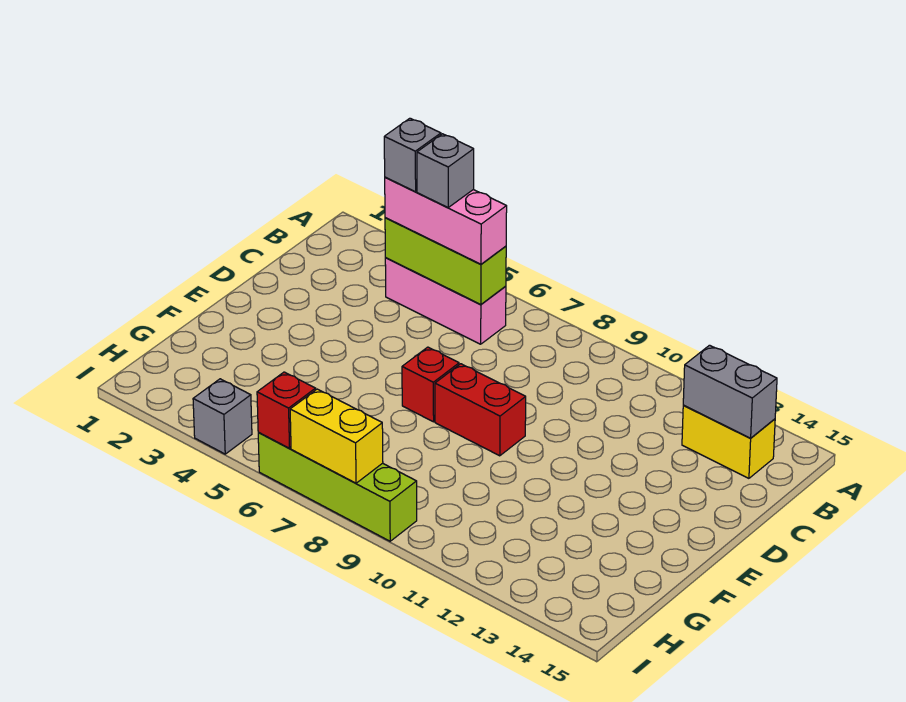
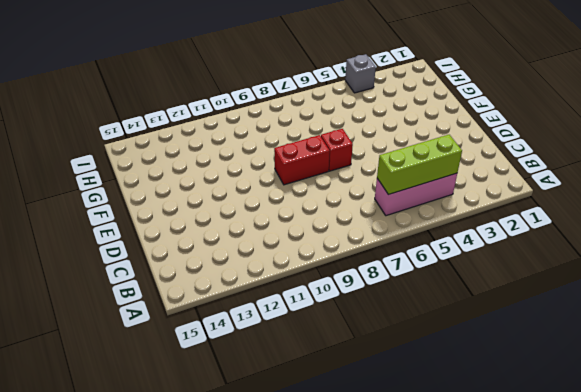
none -> yellow 1x2 brick [682,406,775,478]
none -> lime 1x4 brick [258,432,417,541]
none -> grey 1x2 brick [683,345,777,438]

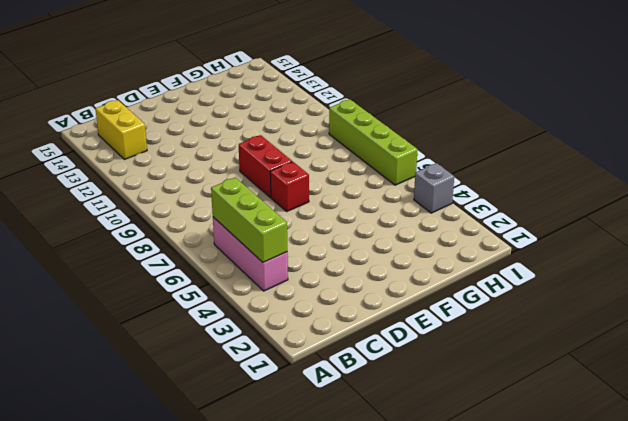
none -> grey 1x2 brick [683,345,777,438]
none -> red 1x1 brick [257,372,316,448]
none -> yellow 1x2 brick [290,389,383,483]

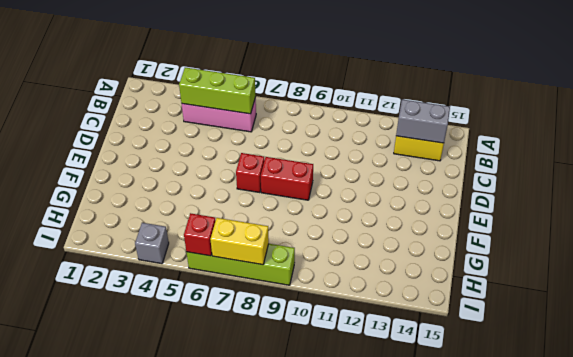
none -> pink 1x3 brick [385,177,507,264]
none -> grey 1x1 brick [384,118,441,192]
none -> grey 1x1 brick [417,134,474,207]

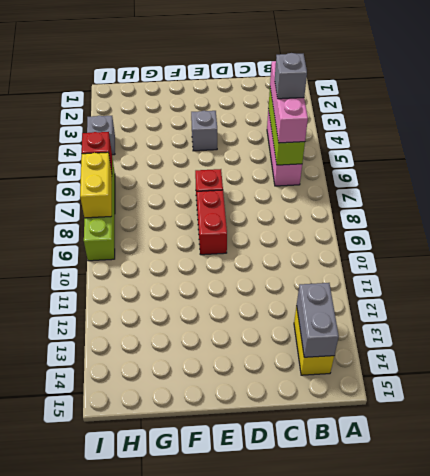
grey 1x1 brick [191,111,217,151] -> grey 1x1 brick moved to [384,118,441,192]

